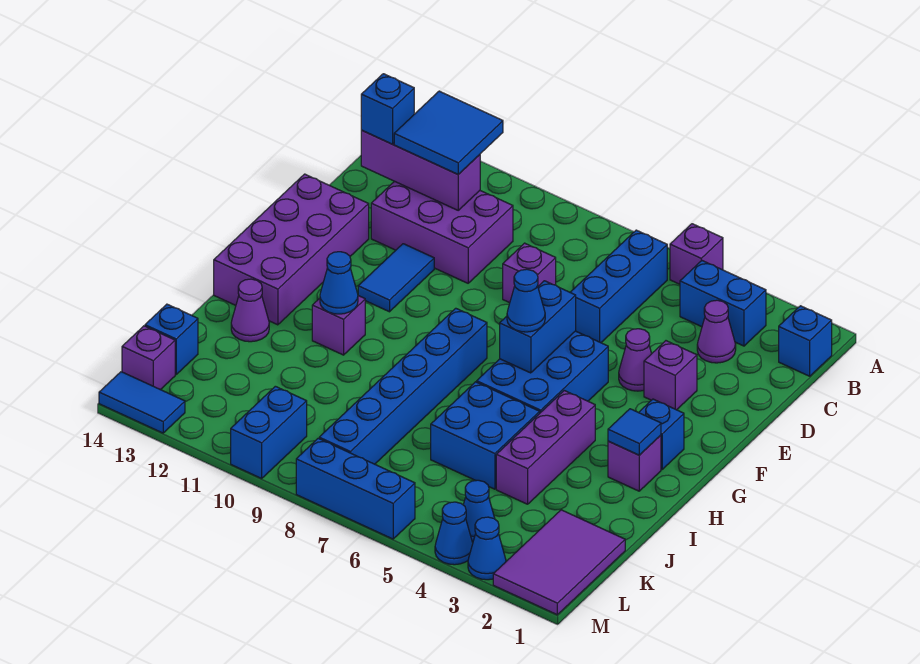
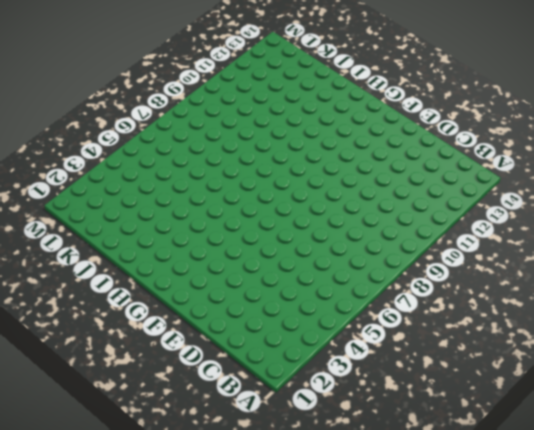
none -> purple 1x1 brick [670,224,723,284]
none -> blue 1x1 brick [779,306,832,376]
none -> blue 1x2 brick [680,261,766,346]
none -> blue 1x3 brick [570,230,667,343]

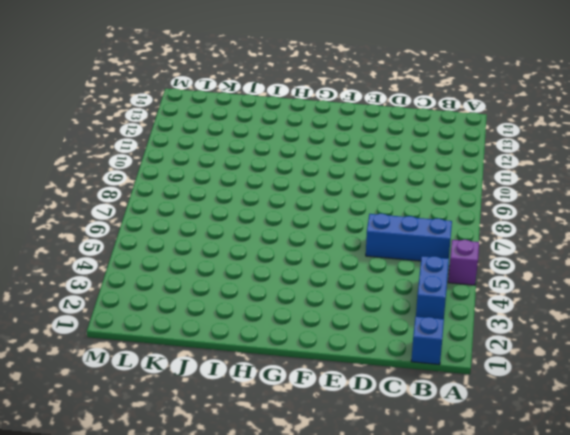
none -> purple 1x1 cone [697,300,736,363]
none -> purple 2x3 brick [371,181,513,283]
none -> purple 1x1 brick [503,243,556,303]
none -> purple 1x1 brick [644,341,697,410]

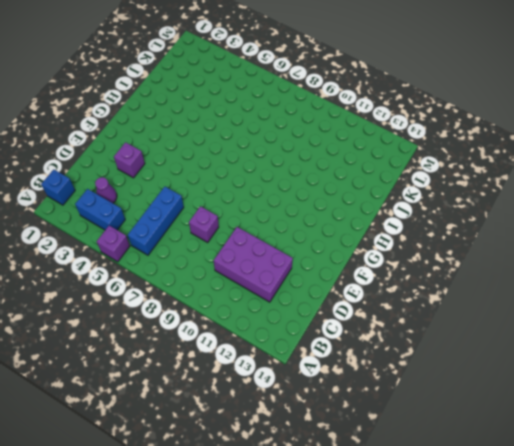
none -> purple 1x1 cone [619,329,652,391]
none -> blue 1x2 tile [358,244,434,312]
none -> purple 2x4 brick [214,174,369,325]
none -> blue 2x3 brick [477,331,608,413]

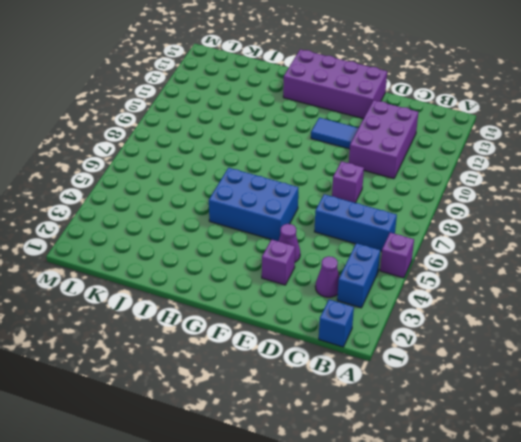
none -> blue 1x1 brick [639,399,684,469]
none -> blue 1x6 brick [319,308,487,464]
none -> purple 1x1 brick [608,435,661,491]
none -> purple 1x3 brick [496,391,595,504]

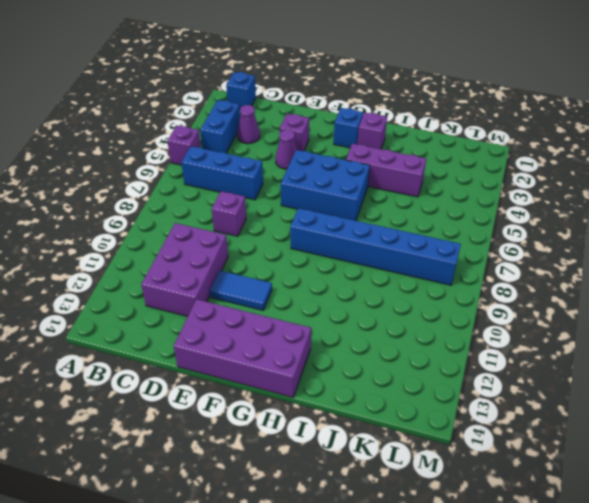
none -> purple 1x1 brick [312,296,365,355]
none -> blue 2x2 brick [431,382,540,489]
none -> purple 1x1 cone [231,279,269,342]
none -> purple 2x3 tile [493,510,625,615]

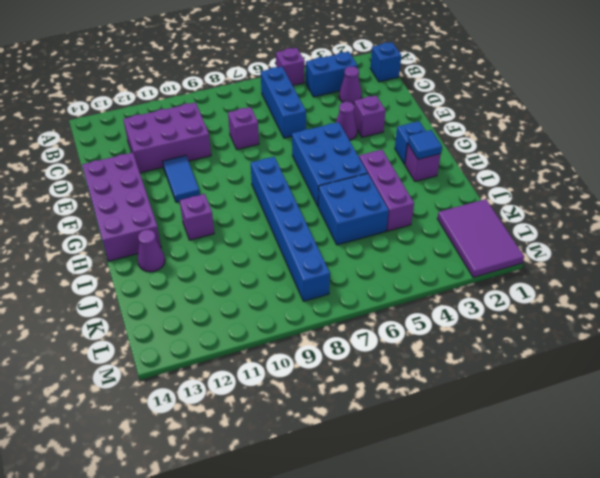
none -> blue 1x1 brick [145,304,198,375]
none -> blue 1x1 cone [463,480,495,542]
none -> blue 1x2 brick [231,386,307,478]
none -> purple 1x1 brick [122,326,175,390]

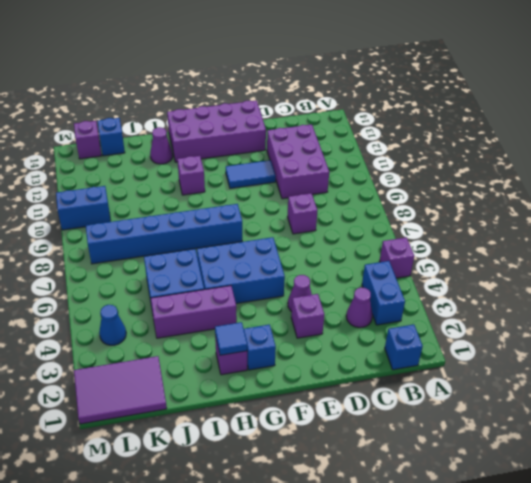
none -> blue 1x3 brick [570,230,667,343]
none -> blue 1x1 cone [468,517,506,580]
none -> blue 1x1 cone [435,502,473,565]
none -> blue 1x3 brick [296,438,415,539]

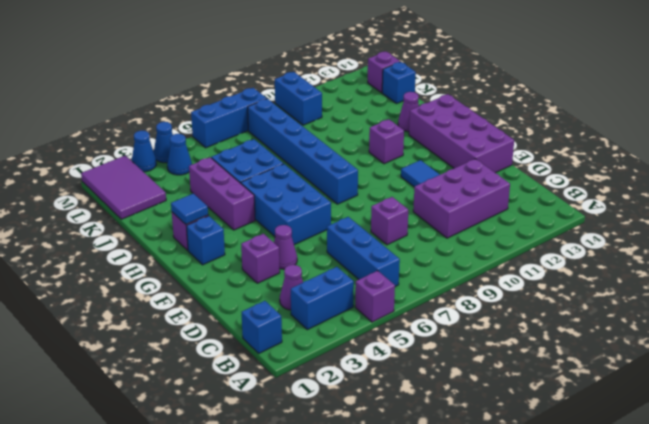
none -> blue 1x2 tile [99,372,185,433]
none -> purple 1x3 brick [361,130,480,210]
none -> blue 1x2 brick [500,281,576,373]
none -> blue 1x1 cone [320,252,358,314]

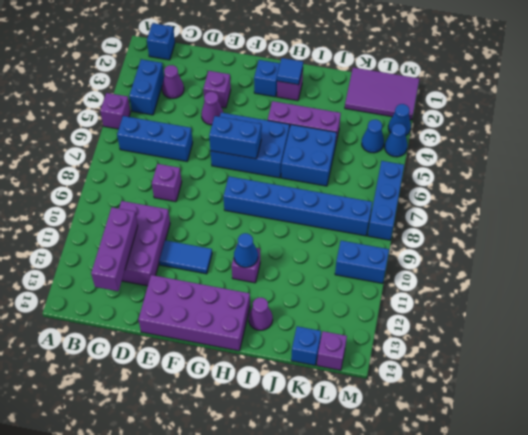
none -> blue 1x2 tile [99,372,185,433]
none -> blue 2x2 tile [394,91,503,174]
none -> blue 1x1 brick [361,74,414,144]
none -> blue 1x1 cone [507,269,545,332]

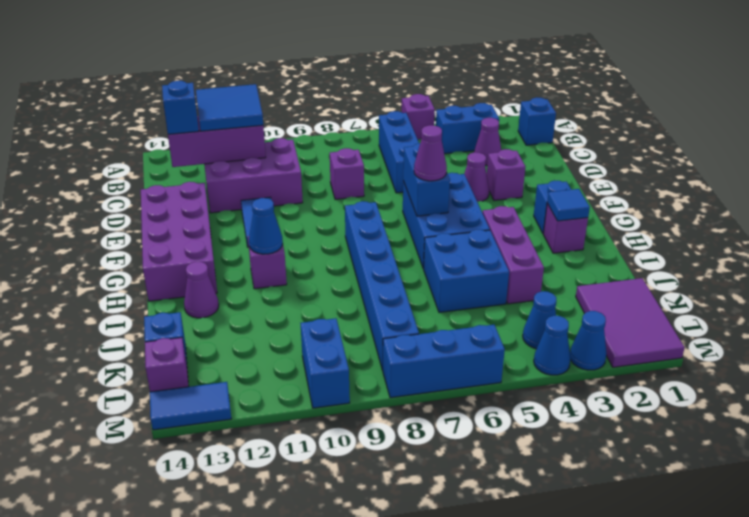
purple 1x1 cone [414,125,447,181] -> blue 1x1 cone [507,269,545,332]

